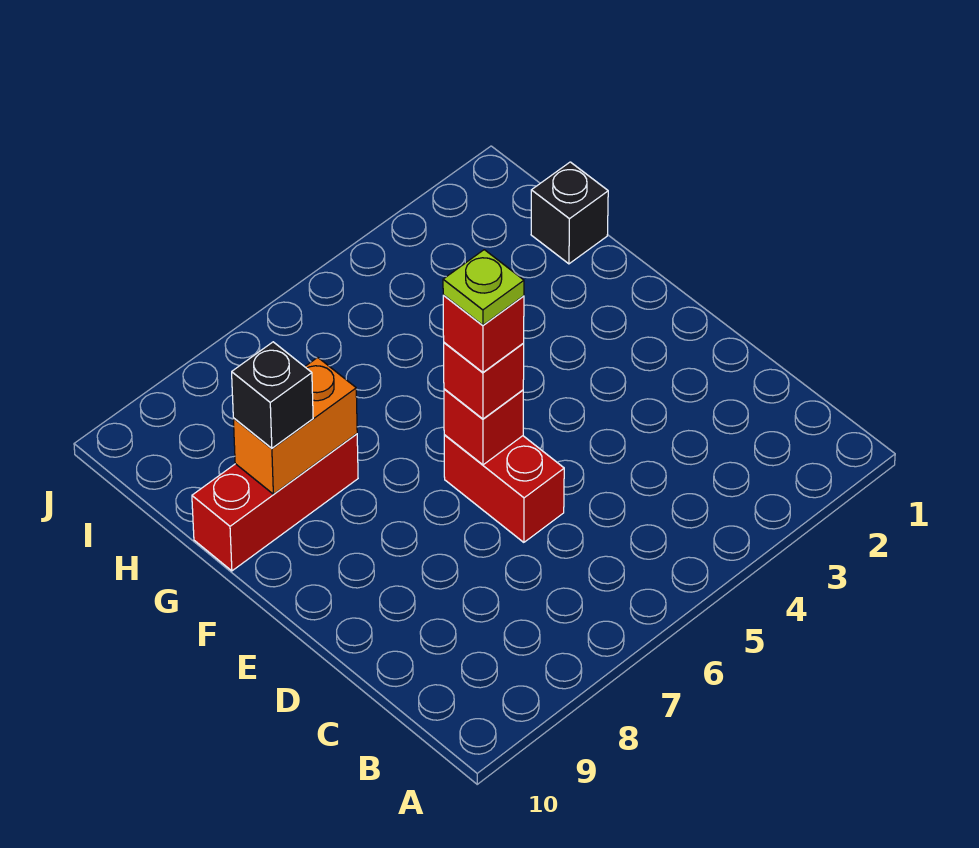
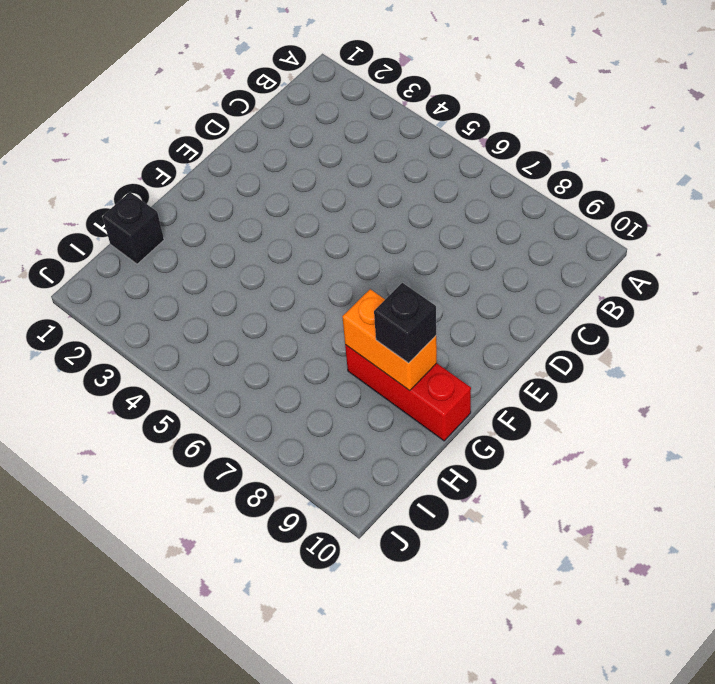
none -> red 1x2 brick [444,435,564,542]
none -> red 1x1 brick [444,389,523,465]

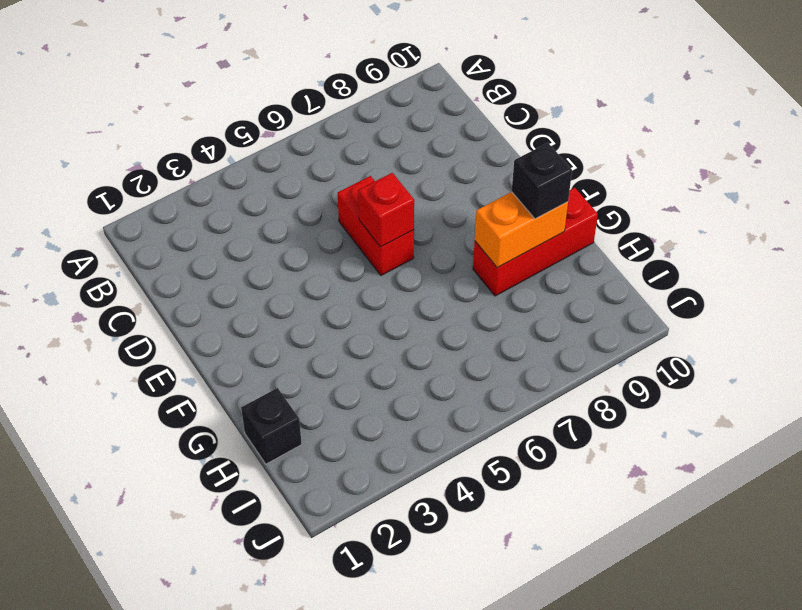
none -> red 1x1 brick [444,343,524,419]
none -> red 1x1 brick [443,295,524,372]

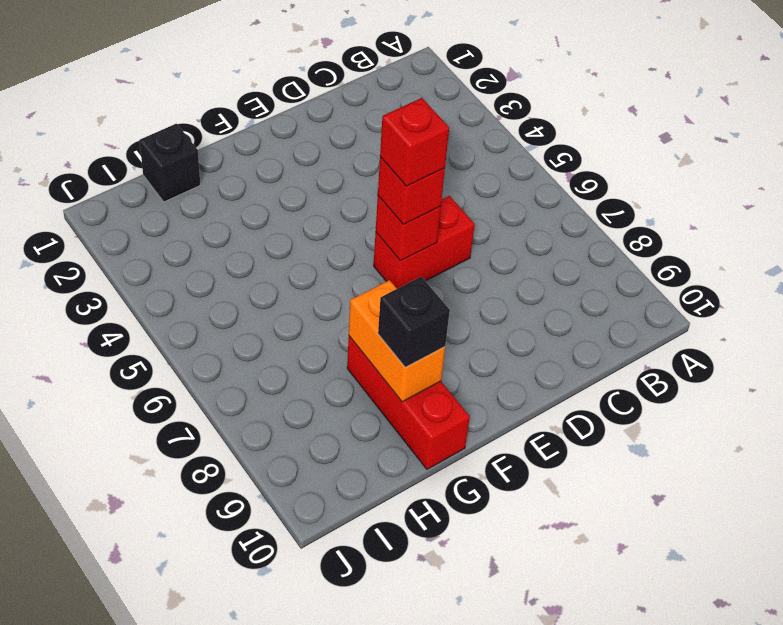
none -> lime 1x1 plate [443,250,524,325]

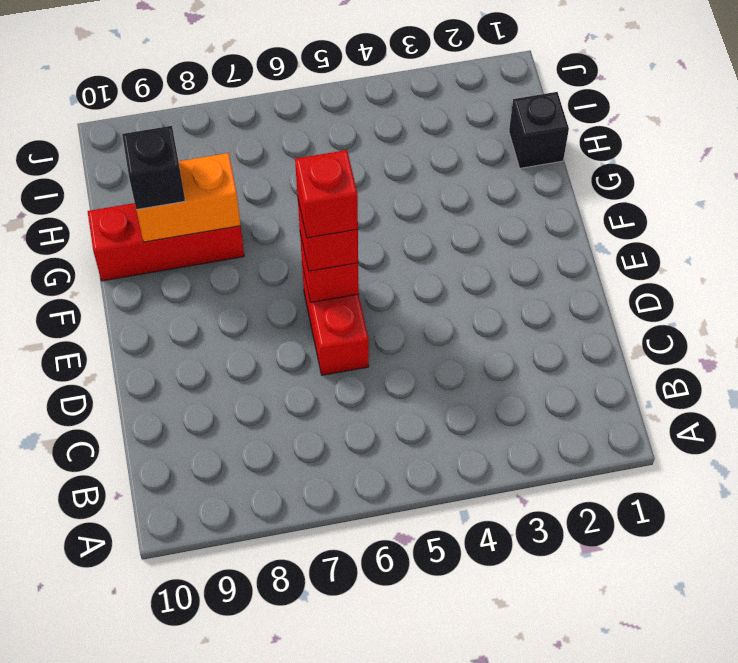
none -> lime 1x1 plate [443,250,524,325]

